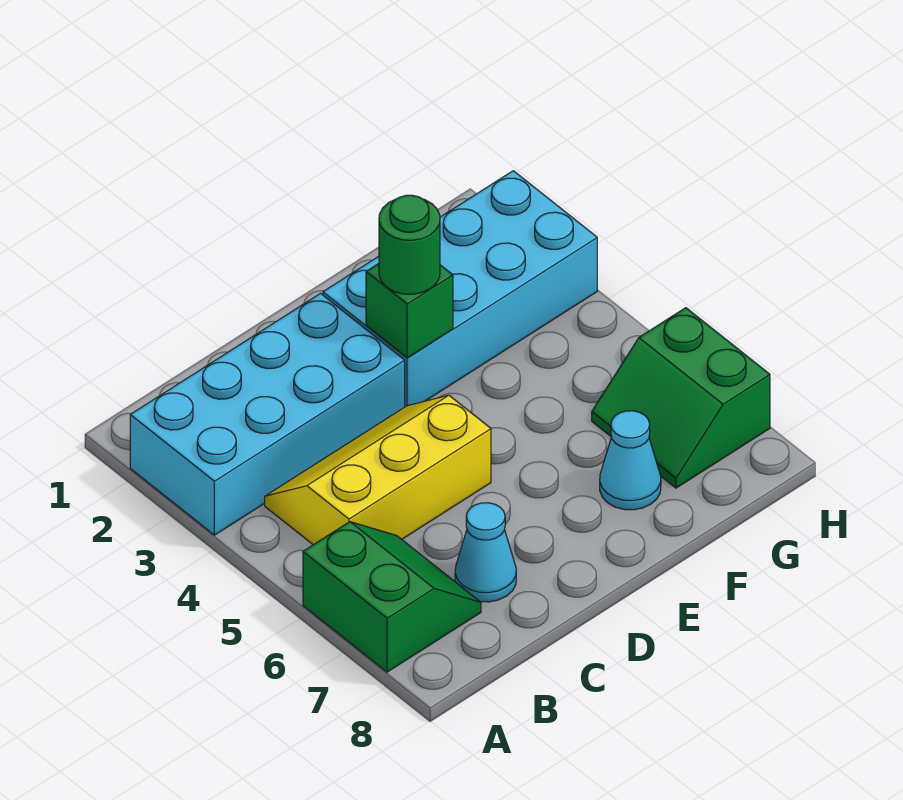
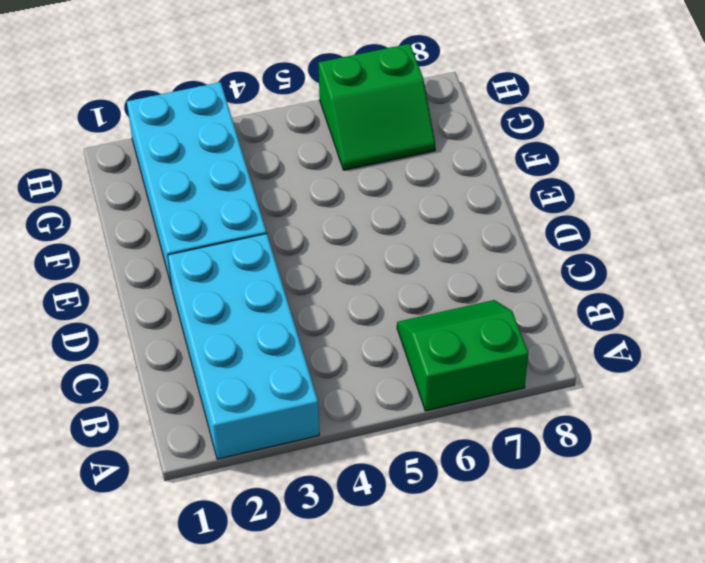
none -> yellow 2x3 slope [265,395,491,545]
none -> cyan 1x1 cone [455,503,516,602]

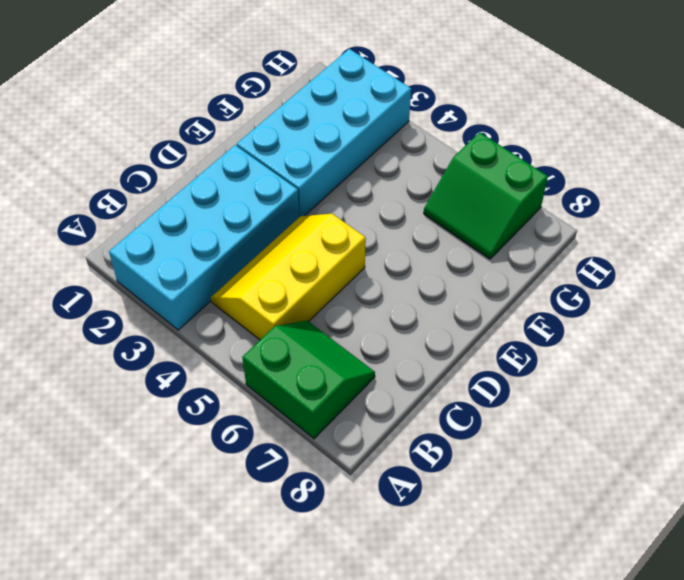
none -> cyan 1x1 cone [455,503,516,602]
none -> cyan 1x1 cone [600,411,661,510]

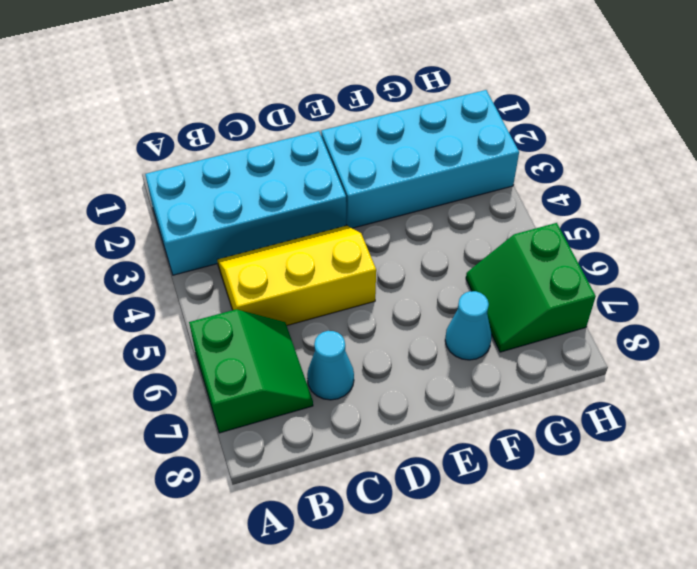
none -> green 1x1 brick [366,264,453,358]
none -> green 1x1 round brick [379,195,440,294]

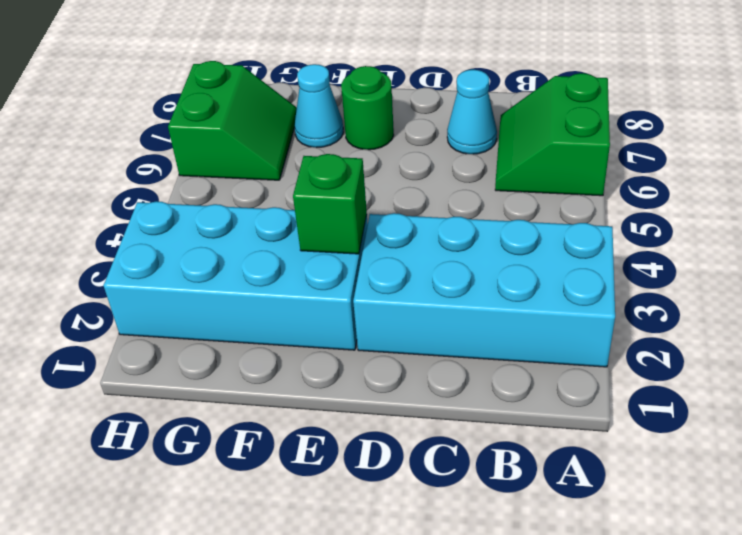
green 1x1 round brick [341,66,394,150] -> green 1x1 round brick moved to [379,195,440,294]
none -> yellow 2x3 slope [265,395,491,545]

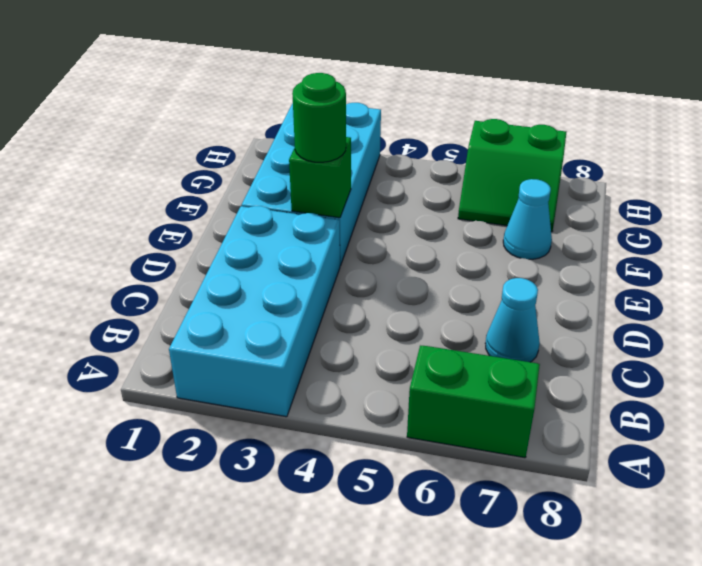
none -> yellow 2x3 slope [265,395,491,545]

